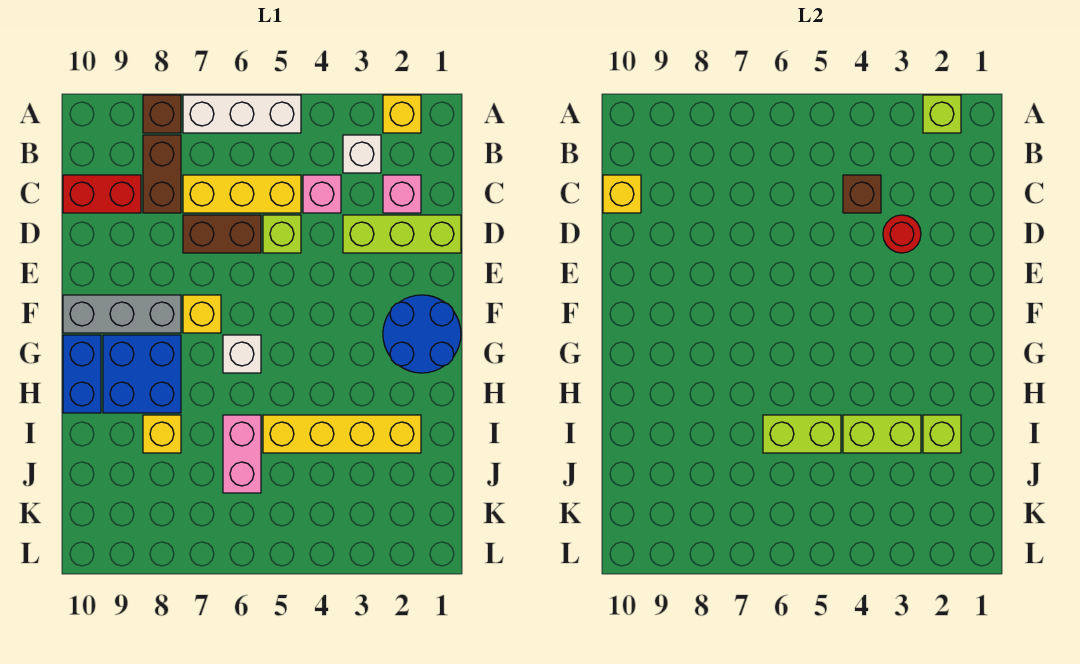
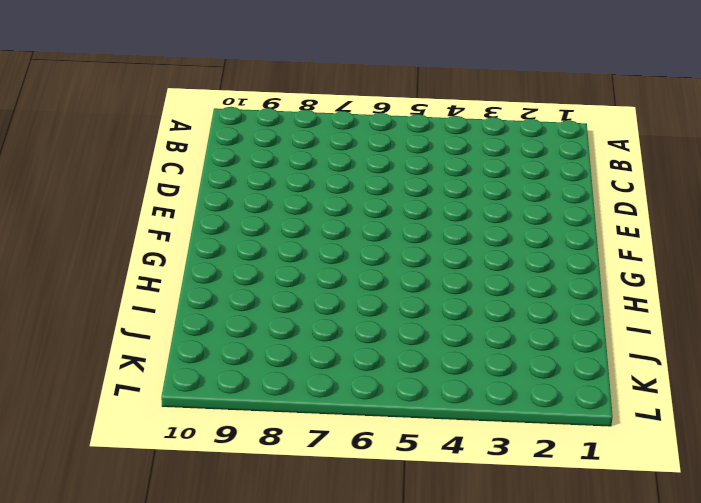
none -> yellow 1x1 brick [383,95,421,133]
none -> white 1x3 brick [183,95,301,133]
none -> brown 1x1 brick [143,95,181,133]

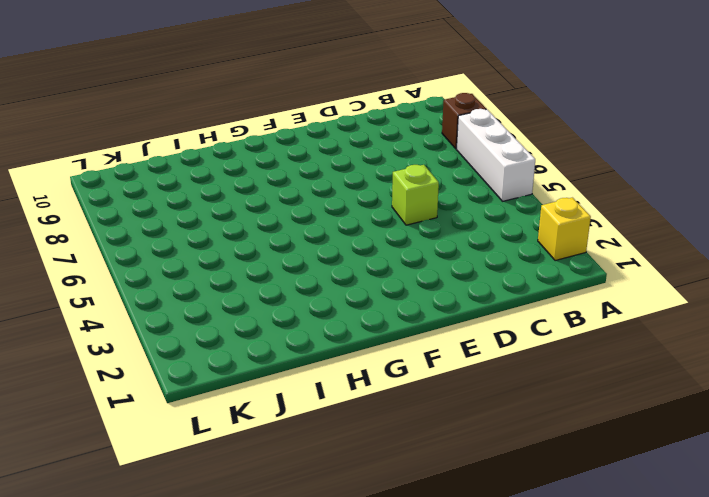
none -> white 1x1 brick [343,135,381,173]
none -> brown 1x2 brick [143,135,181,213]
none -> pink 1x1 brick [383,175,421,213]

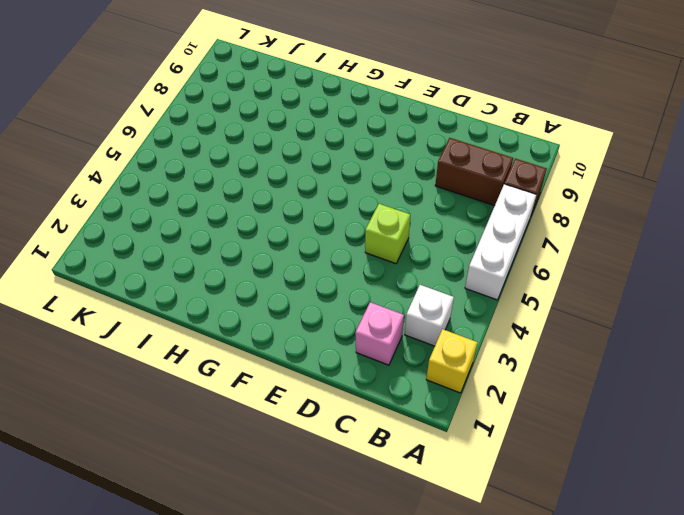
none -> pink 1x1 brick [303,175,341,213]
none -> yellow 1x3 brick [183,175,301,213]
none -> red 1x2 brick [63,175,141,213]

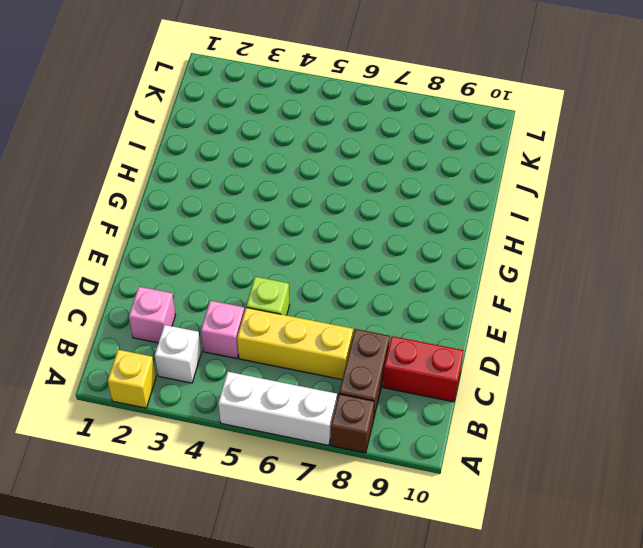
none -> lime 1x3 brick [343,215,461,253]
none -> brown 1x2 brick [183,215,261,253]
none -> blue 2x2 round brick [383,295,461,373]

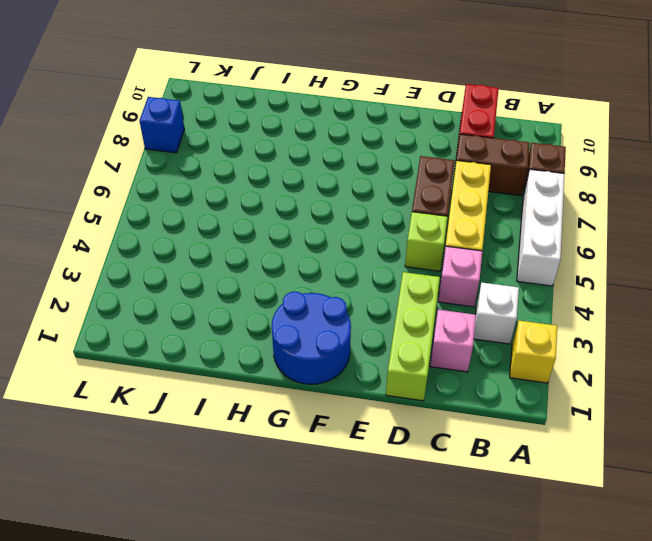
blue 1x1 brick [140,97,184,153] -> none
none -> yellow 1x1 brick [183,295,221,333]
none -> grey 1x3 brick [63,295,181,333]
none -> white 1x1 brick [223,335,261,373]

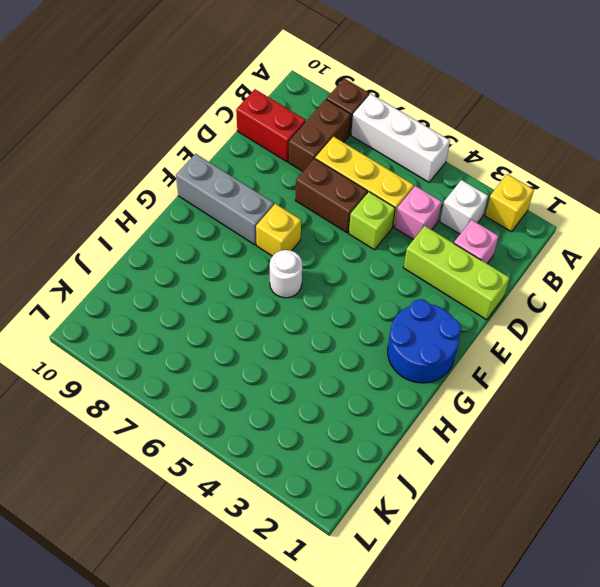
white 1x1 round brick [270,250,302,298] -> white 1x1 brick [223,335,261,373]
none -> blue 2x2 brick [103,335,181,413]
none -> blue 1x2 brick [63,335,101,413]
none -> yellow 1x4 brick [263,415,421,453]

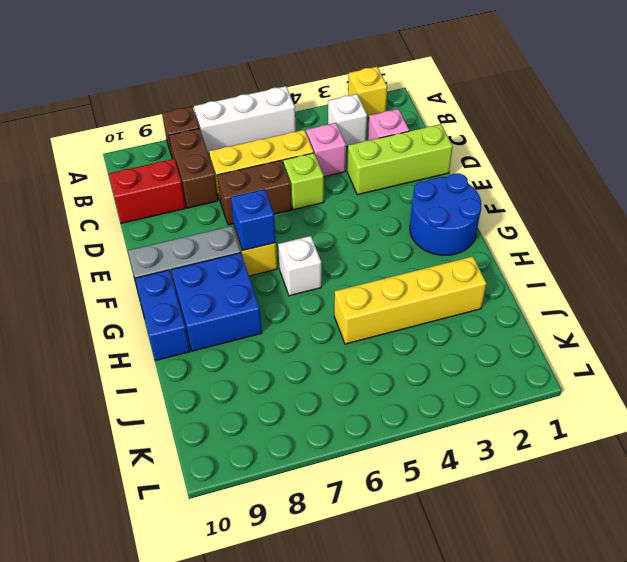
blue 1x1 brick [231,189,276,251] -> none
none -> pink 1x2 brick [223,415,261,493]
none -> yellow 1x1 brick [143,415,181,453]
none -> lime 1x1 brick [923,95,961,133]

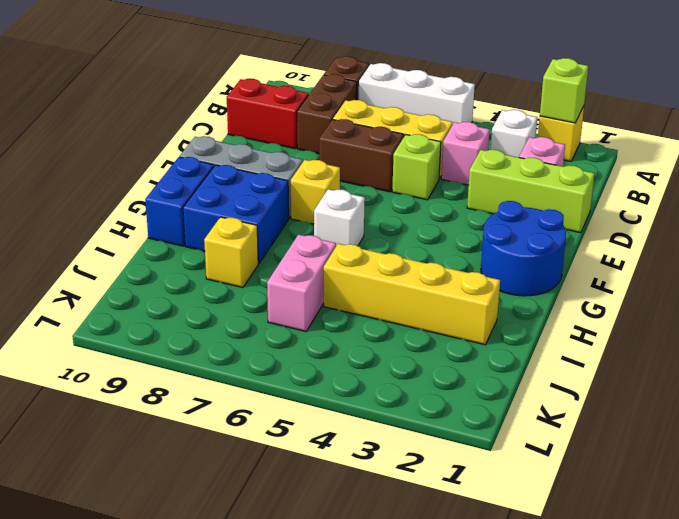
none -> brown 1x1 brick [843,175,881,213]
none -> yellow 1x1 brick [603,175,641,213]
none -> red 1x1 round brick [883,215,921,253]

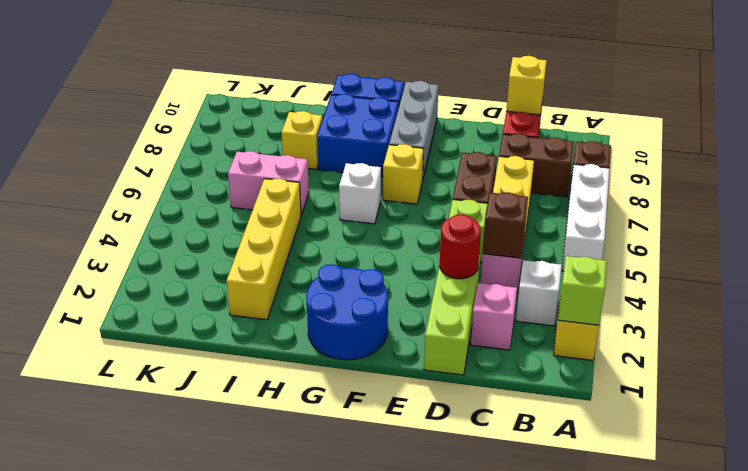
none -> lime 1x1 brick [923,415,961,453]
none -> lime 1x2 brick [843,415,921,453]
none -> lime 1x2 brick [763,415,841,453]

